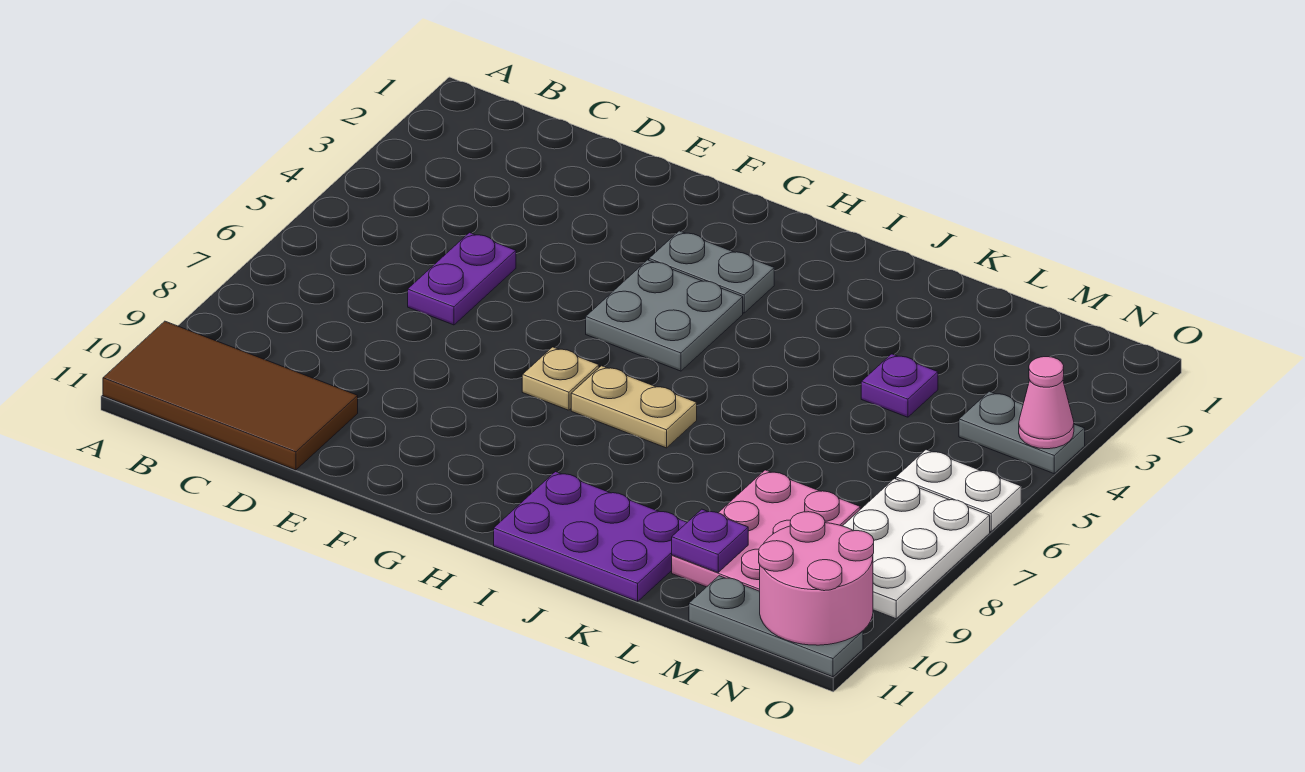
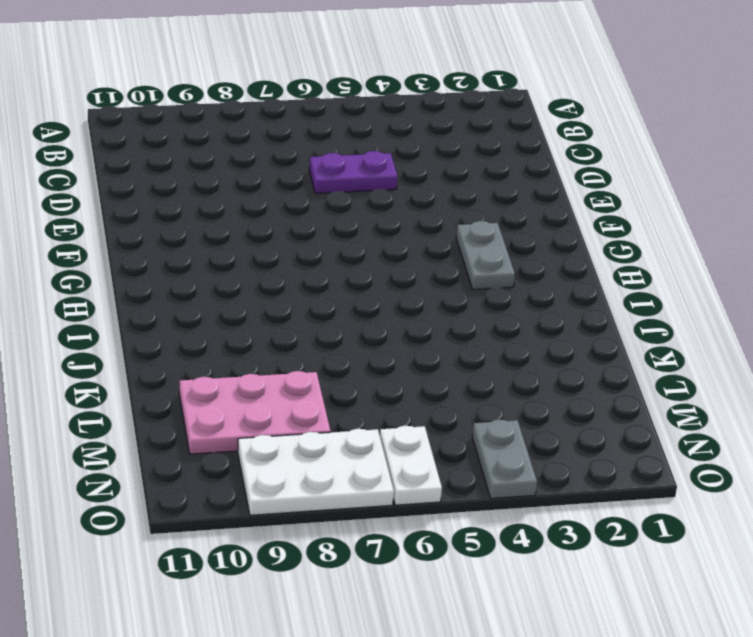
none -> brown 2x4 tile [103,321,358,470]
none -> grey 2x2 plate [586,260,743,371]
none -> tan 1x1 plate [522,347,599,410]

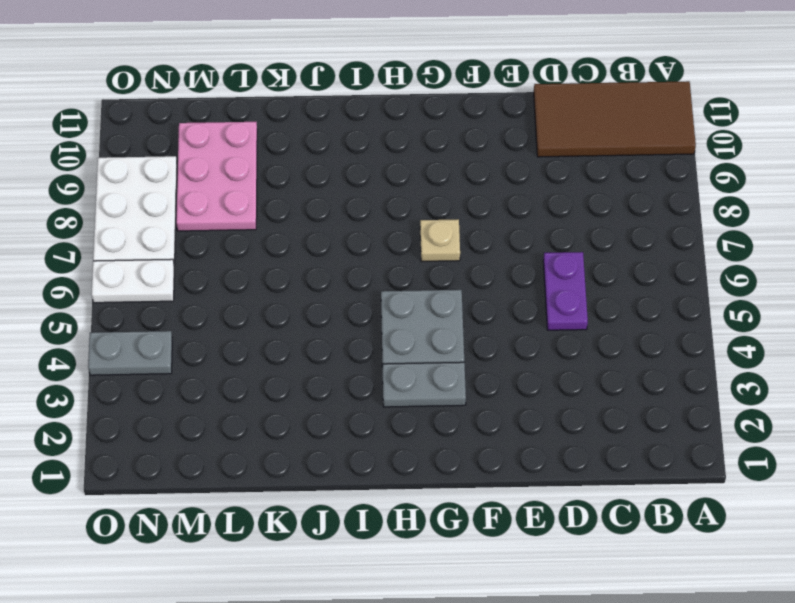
none -> tan 1x2 plate [571,366,697,448]
none -> purple 2x3 plate [494,472,687,602]
none -> purple 1x1 plate [861,354,938,417]

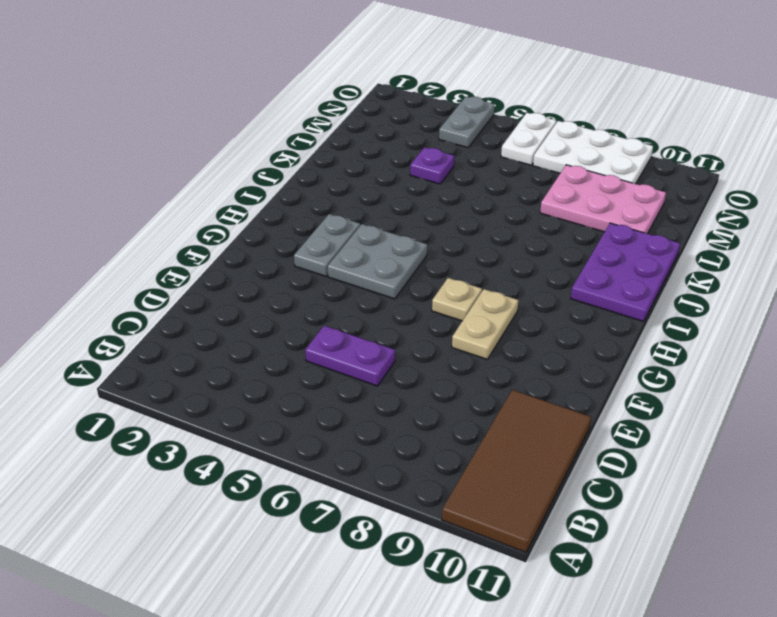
tan 1x2 plate [452,289,518,359] -> tan 1x2 plate moved to [571,366,697,448]
none -> grey 1x3 plate [689,576,863,677]
none -> purple 1x1 plate [672,509,748,573]
none -> pink 2x2 round brick [759,512,874,645]

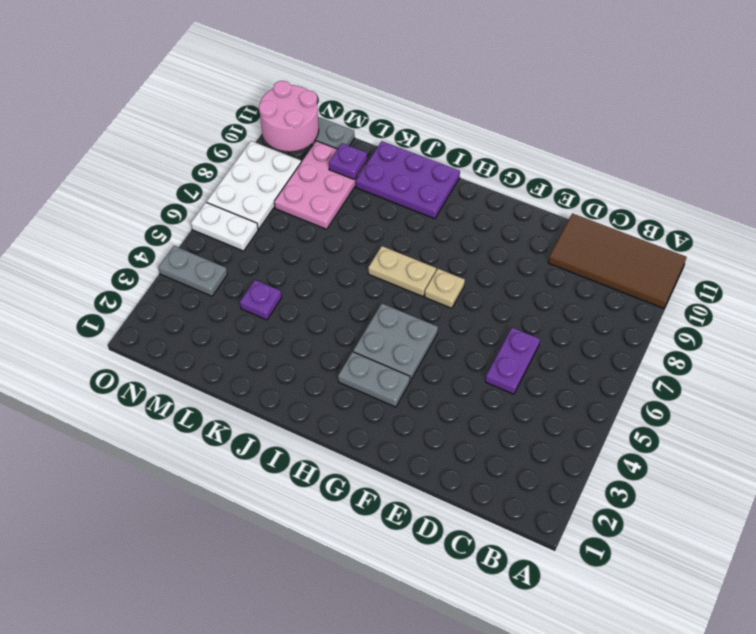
none -> pink 1x1 cone [1019,357,1074,449]

